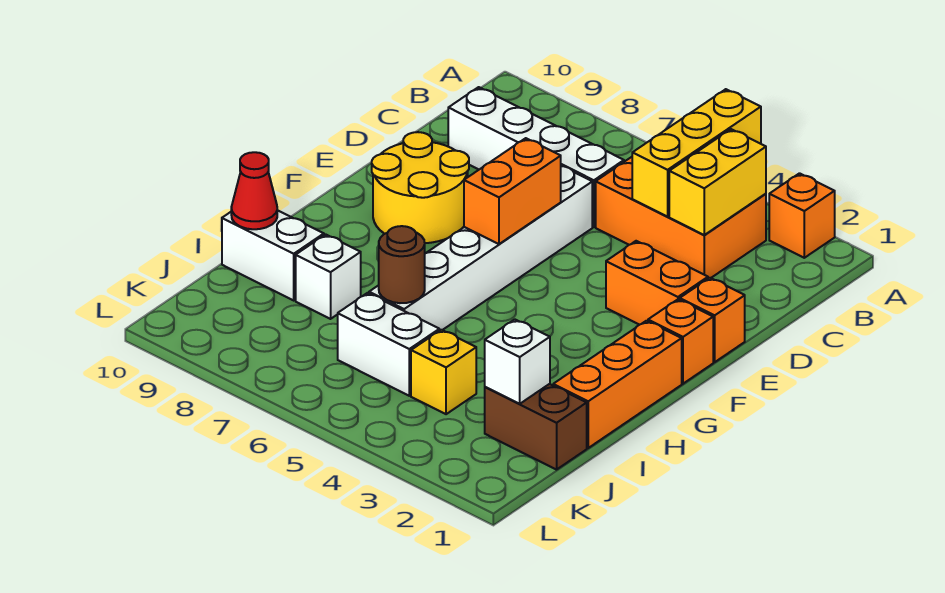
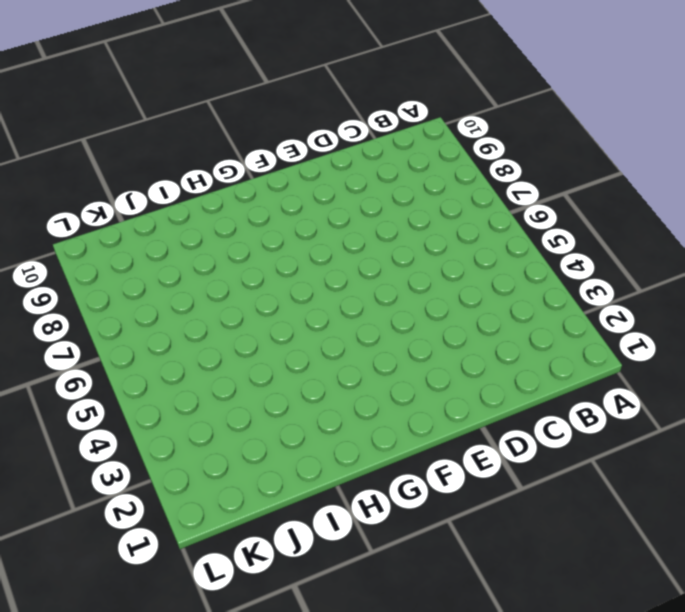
none -> orange 1x1 brick [769,173,835,258]
none -> orange 2x3 brick [596,157,766,278]
none -> white 1x4 brick [448,87,624,227]

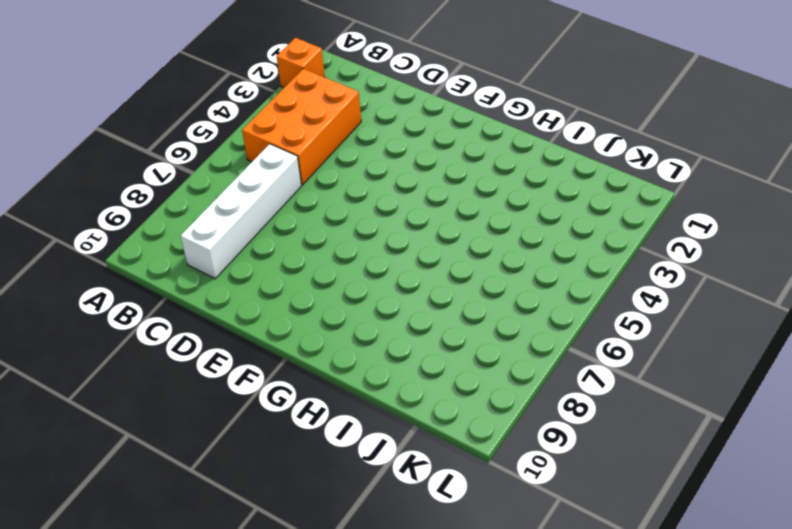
none -> white 1x6 brick [369,166,592,331]
none -> orange 1x1 brick [680,278,745,362]
none -> orange 1x2 brick [606,241,708,325]

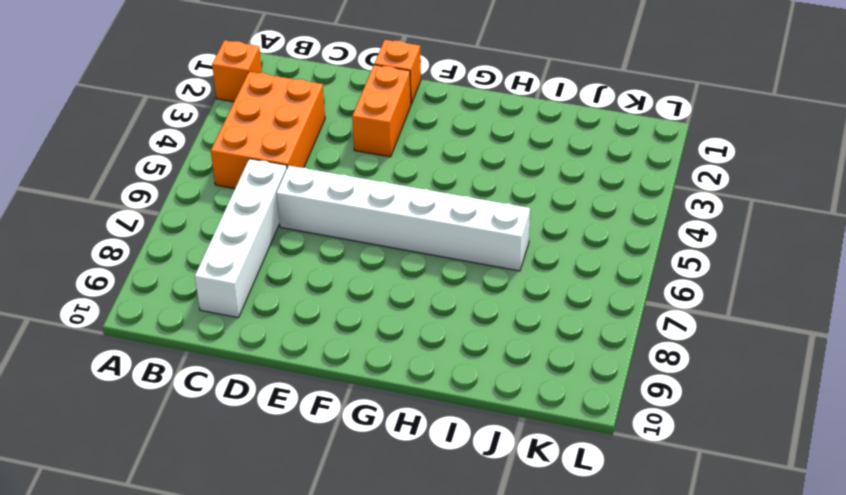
none -> yellow 2x2 round brick [372,132,469,243]
none -> orange 1x1 brick [648,299,713,384]
none -> orange 1x3 brick [553,321,682,448]

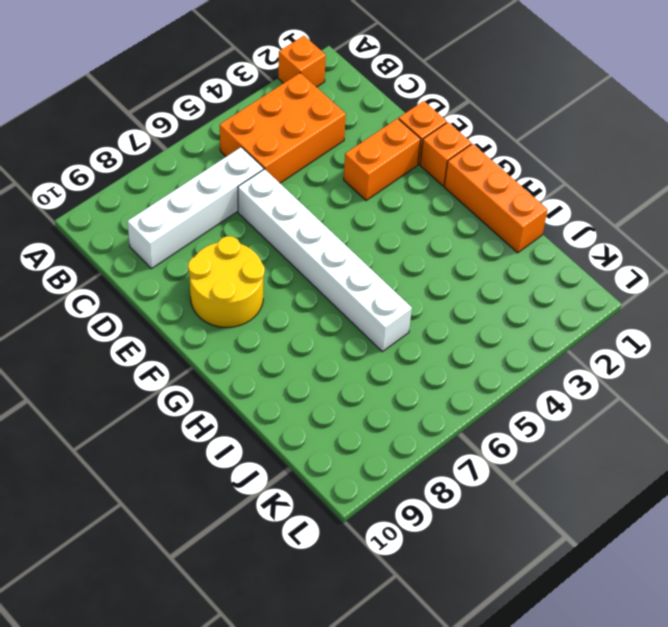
none -> white 1x1 brick [296,234,361,319]
none -> white 1x2 brick [222,210,324,300]
none -> brown 1x2 brick [485,384,587,470]

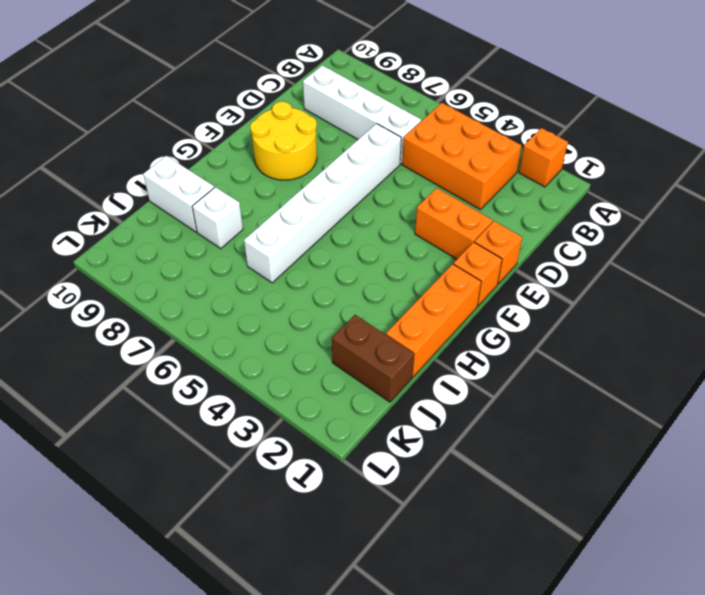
none -> yellow 1x1 brick [411,330,476,414]
none -> white 1x2 brick [338,293,439,396]
none -> yellow 1x3 brick [632,89,761,217]

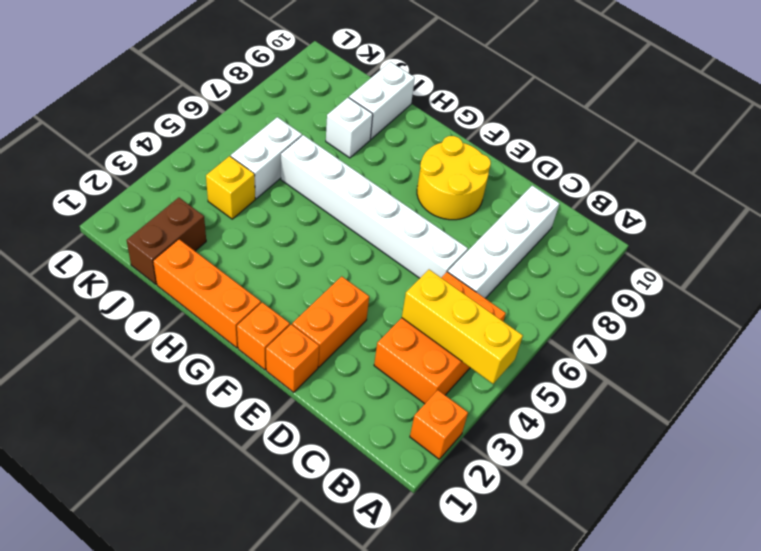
none -> yellow 1x2 brick [669,129,766,235]
none -> orange 1x2 brick [464,138,561,244]
none -> brown 1x1 round brick [379,226,425,303]

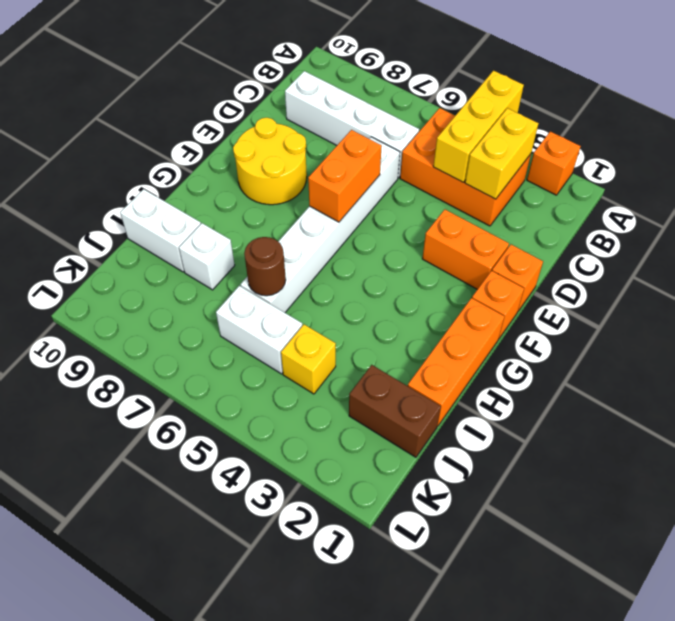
none -> red 1x1 cone [231,152,277,229]
none -> white 1x1 brick [485,319,550,404]

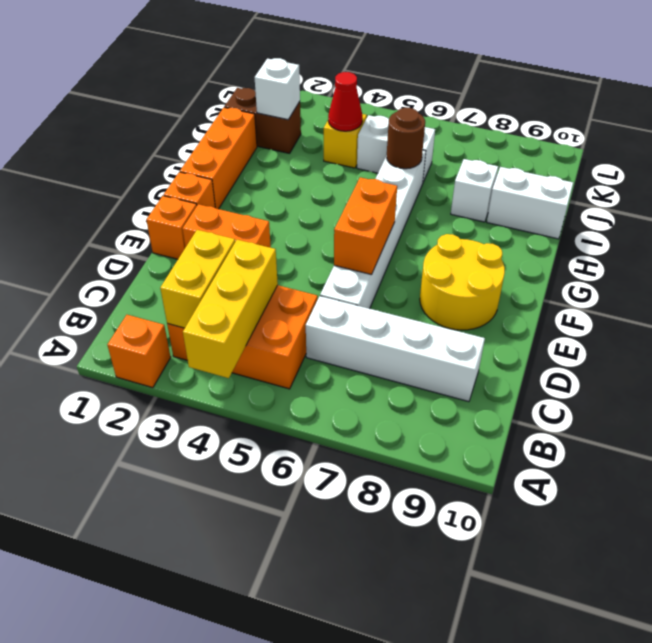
red 1x1 cone [328,72,363,131] -> red 1x1 cone moved to [231,152,277,229]

